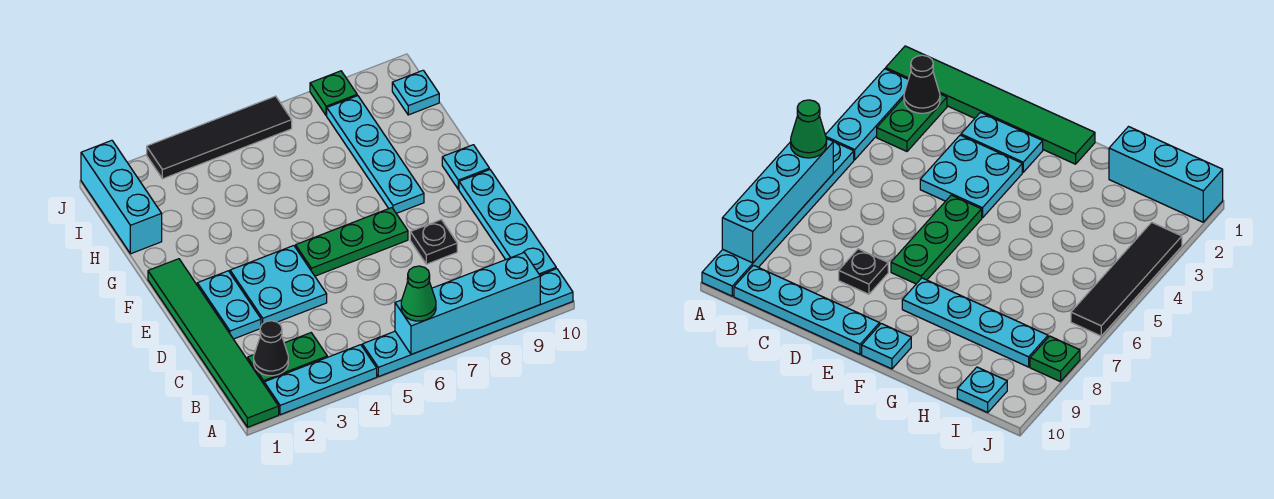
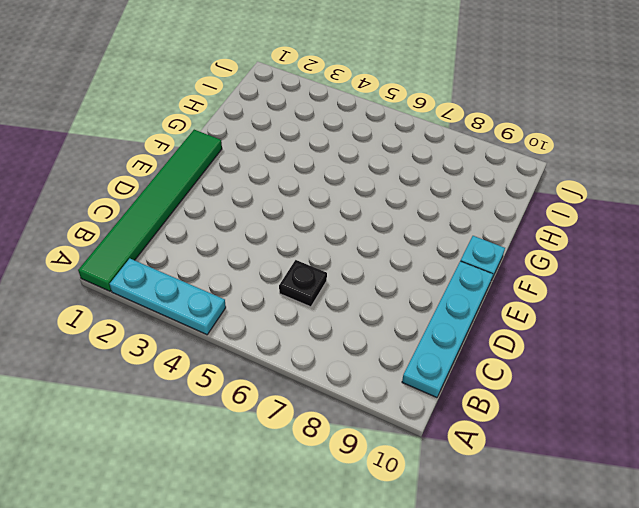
black 1x1 plate [279,260,327,307] -> black 1x1 plate moved to [410,220,457,264]
none -> cyan 1x6 plate [362,269,573,377]
none -> green 1x2 plate [248,333,327,384]
none -> cyan 1x2 plate [197,271,261,339]

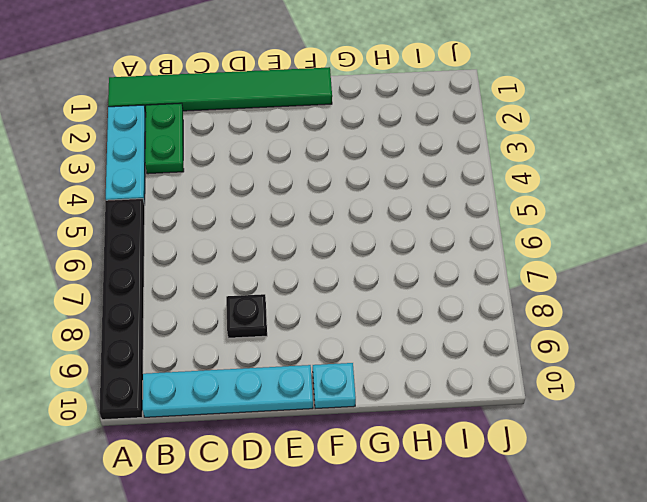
black 1x6 plate [99,199,145,420] -> cyan 1x6 plate [362,269,573,377]
none -> cyan 1x2 plate [197,271,261,339]
none -> cyan 2x2 plate [230,246,327,325]
none -> green 1x3 plate [296,208,408,276]

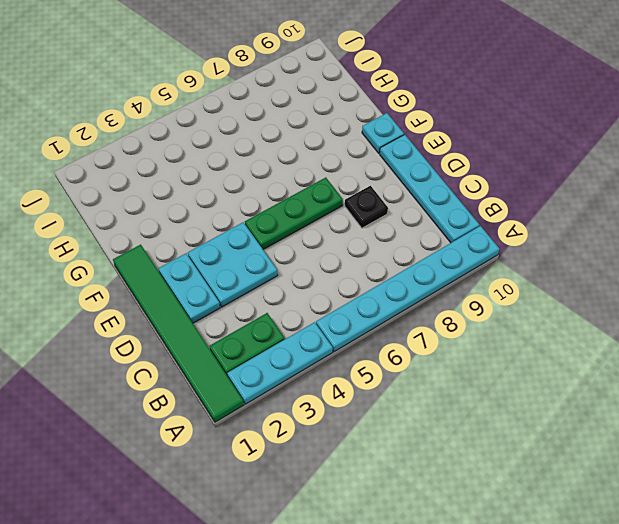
none -> cyan 1x4 plate [327,96,424,213]
none -> cyan 1x3 brick [81,140,162,254]
none -> cyan 1x1 plate [392,70,439,115]

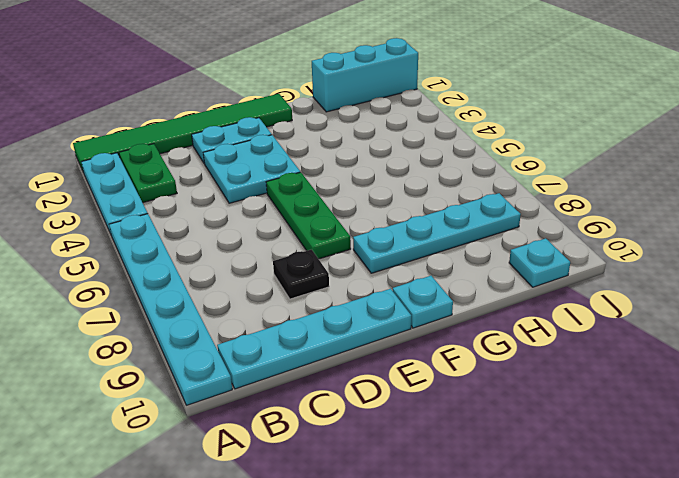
none -> black 1x4 tile [147,96,292,179]
none -> green 1x1 plate [310,71,357,115]
none -> cyan 1x4 brick [395,253,540,355]

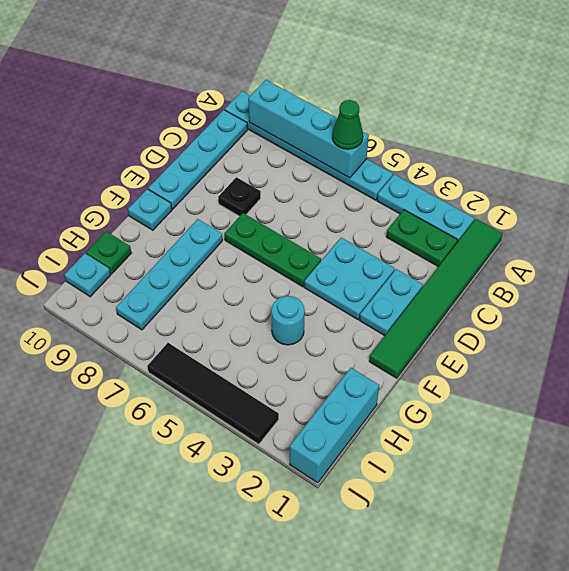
cyan 1x1 round brick [271,296,305,345] -> none
green 1x1 plate [86,231,131,274] -> green 1x1 plate moved to [310,71,357,115]
none -> black 1x1 cone [254,321,288,376]

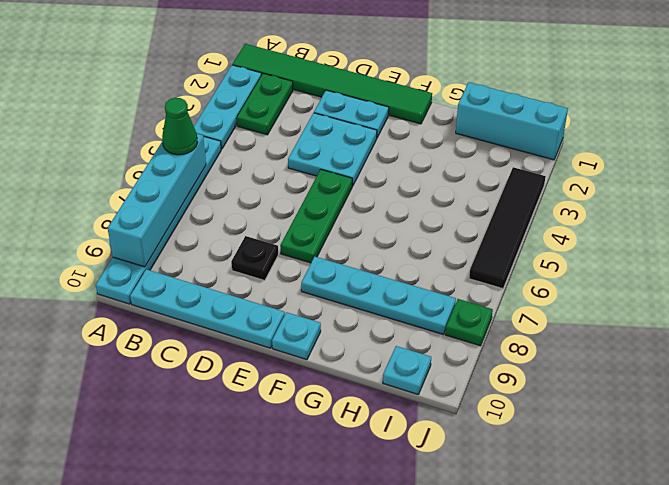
none -> black 1x1 cone [254,321,288,376]

